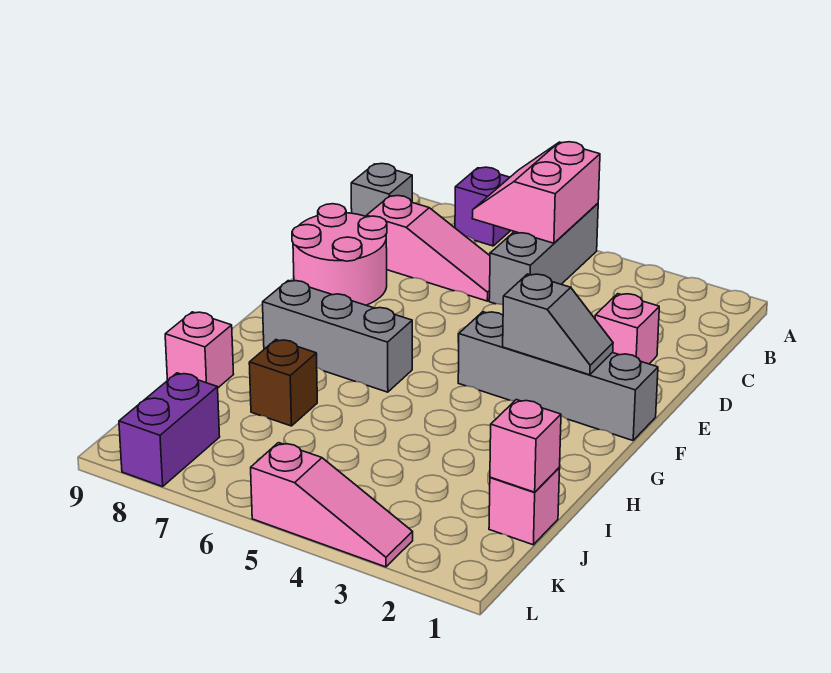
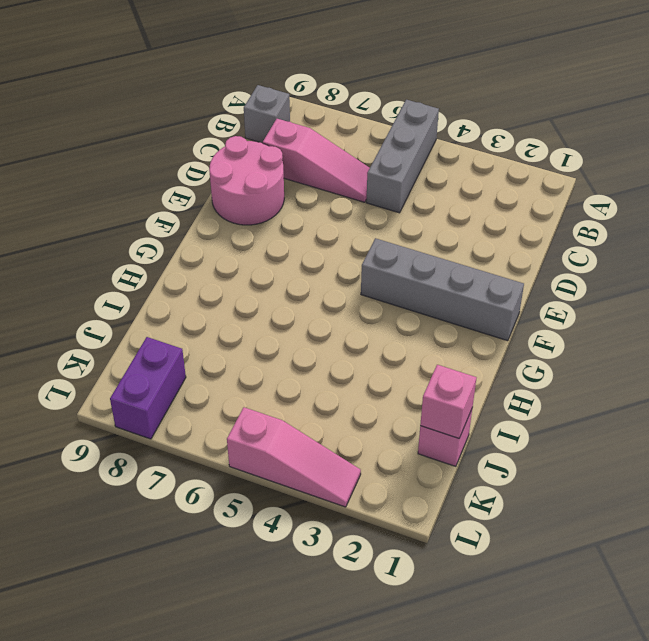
none -> purple 1x1 brick [455,167,511,246]
none -> pink 1x1 brick [595,294,659,364]
none -> grey 1x3 brick [263,281,412,392]

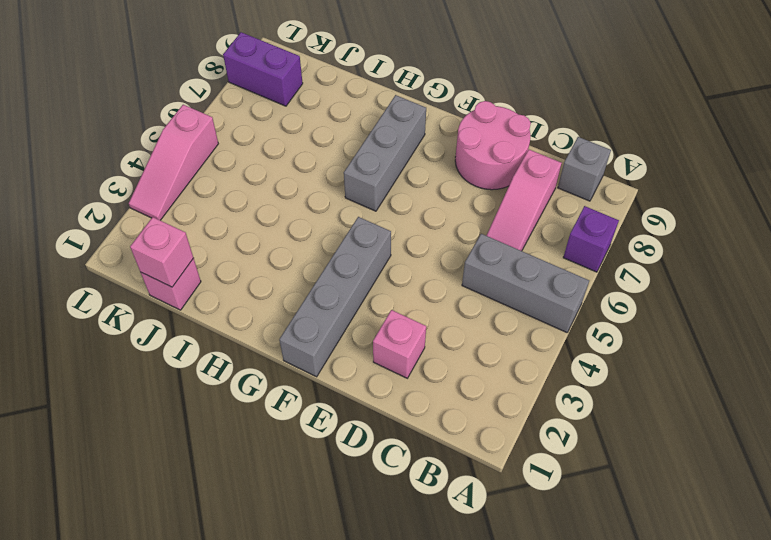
none -> brown 1x1 brick [249,340,317,426]
none -> pink 1x1 brick [165,312,234,388]
none -> pink 2x2 slope [472,142,600,243]

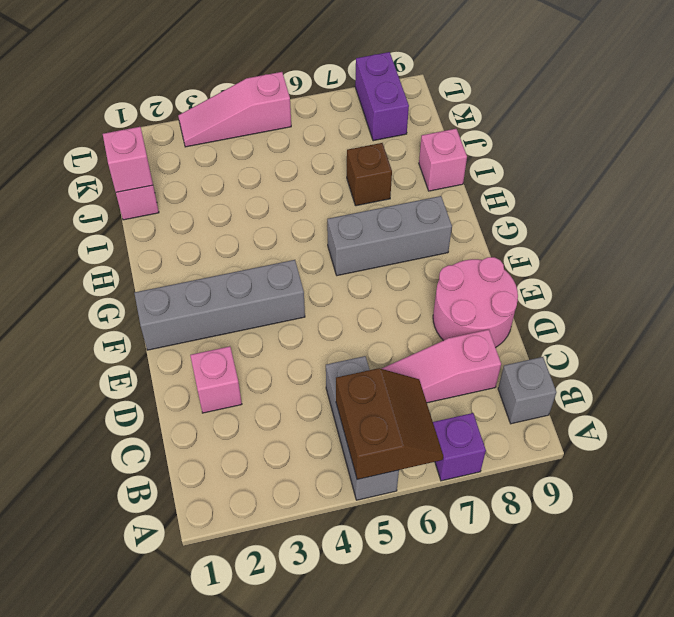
brown 2x2 slope [336,368,443,480] -> pink 2x2 slope [472,142,600,243]
none -> grey 1x2 slope [503,274,613,375]

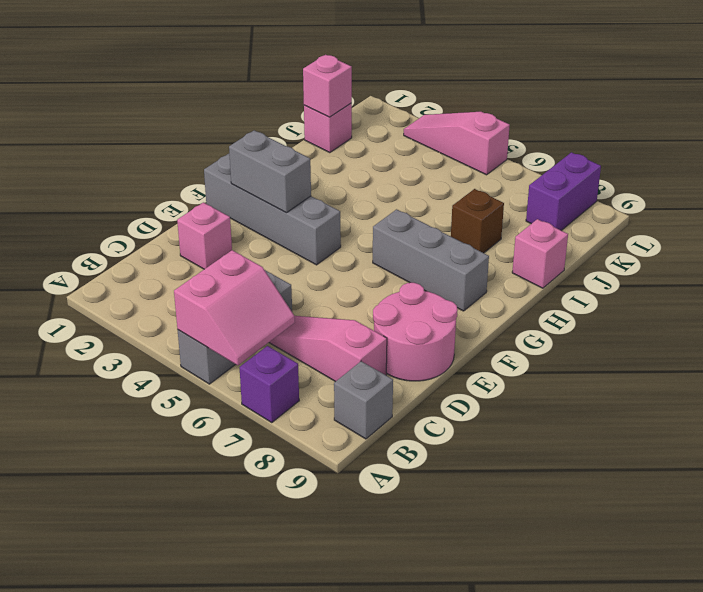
grey 1x2 brick [229,130,311,213] -> grey 1x2 slope [503,274,613,375]

